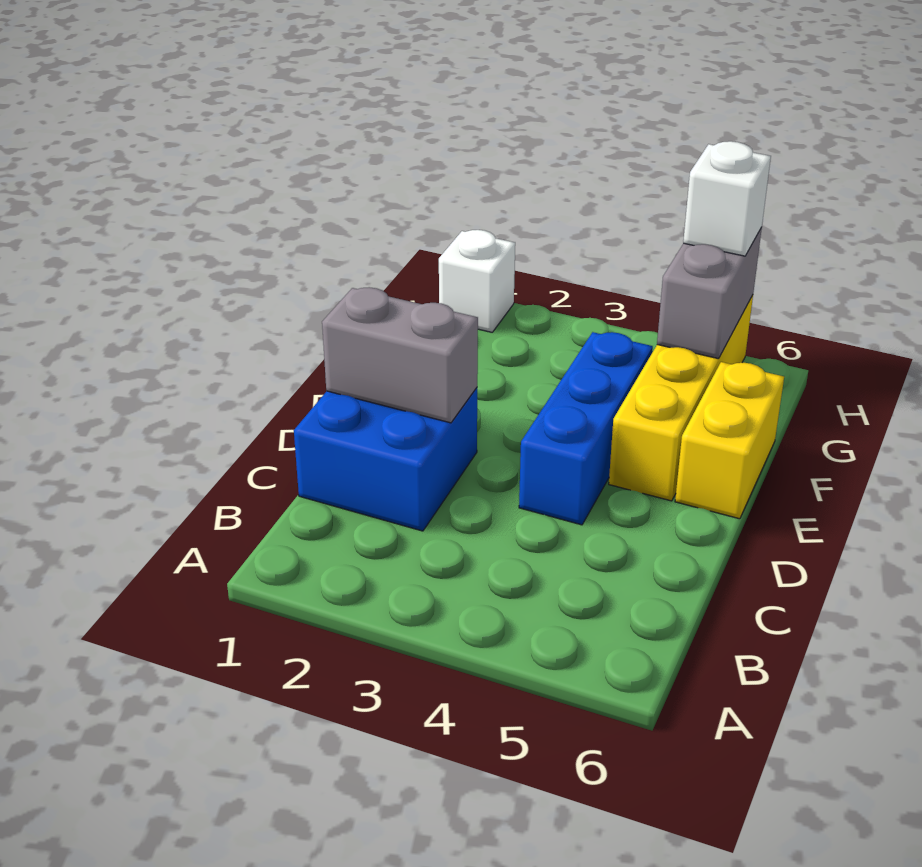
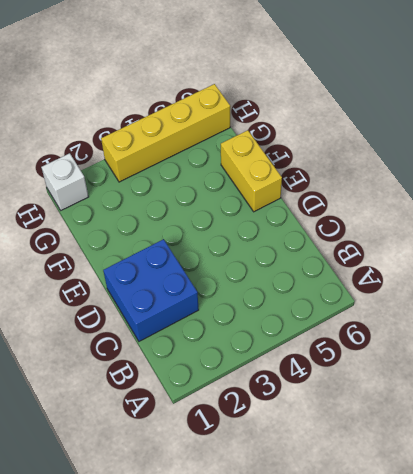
yellow 1x4 brick [101,84,230,182] -> yellow 1x4 brick turned to [609,295,753,501]
none -> blue 1x3 brick [519,332,653,525]
none -> grey 1x2 brick [322,287,478,423]

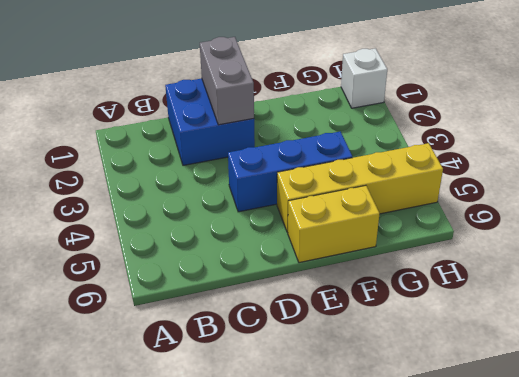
none -> grey 1x2 brick [657,227,762,359]
none -> white 1x1 brick [683,141,771,256]

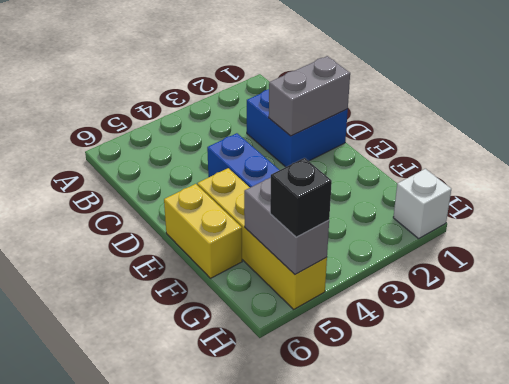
black 1x1 brick [270,158,332,237] -> white 1x1 brick [683,141,771,256]

